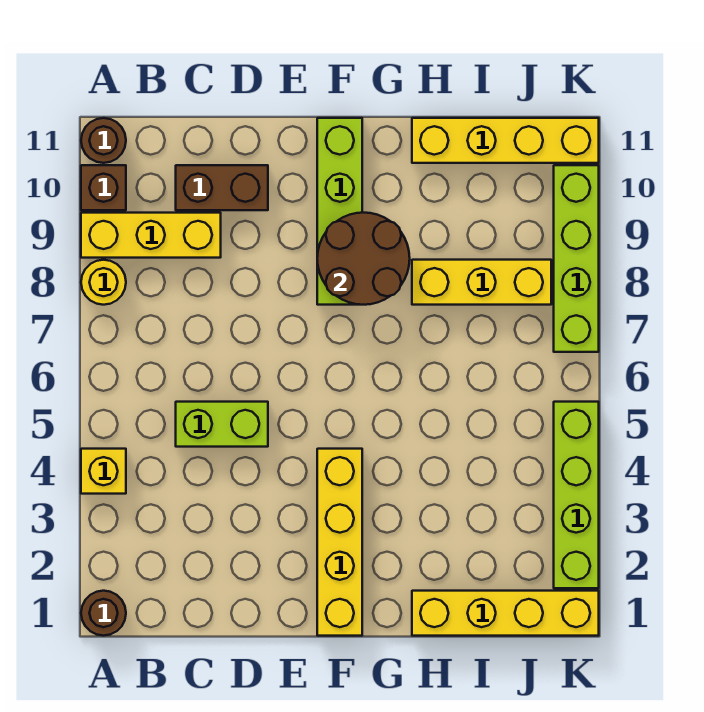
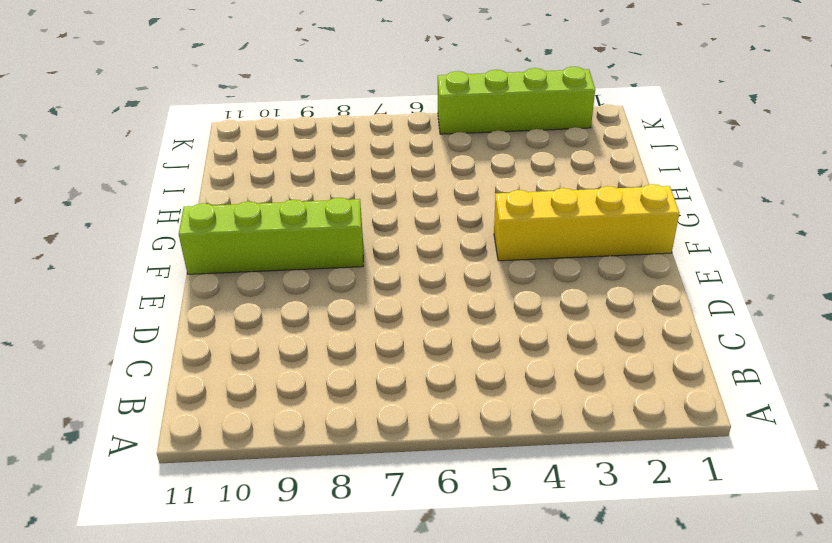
none -> brown 1x1 round brick [81,591,126,636]
none -> yellow 1x1 brick [81,449,126,494]
none -> yellow 1x1 round brick [81,260,126,305]

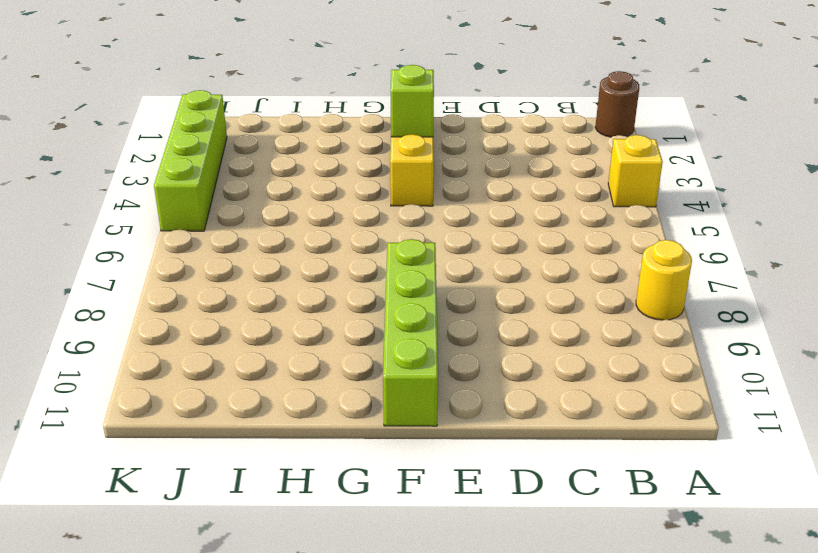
lime 1x1 brick [390,65,434,137] -> none
none -> yellow 1x3 brick [81,213,221,258]
none -> brown 1x1 brick [81,165,126,210]
none -> brown 1x1 round brick [81,118,126,163]

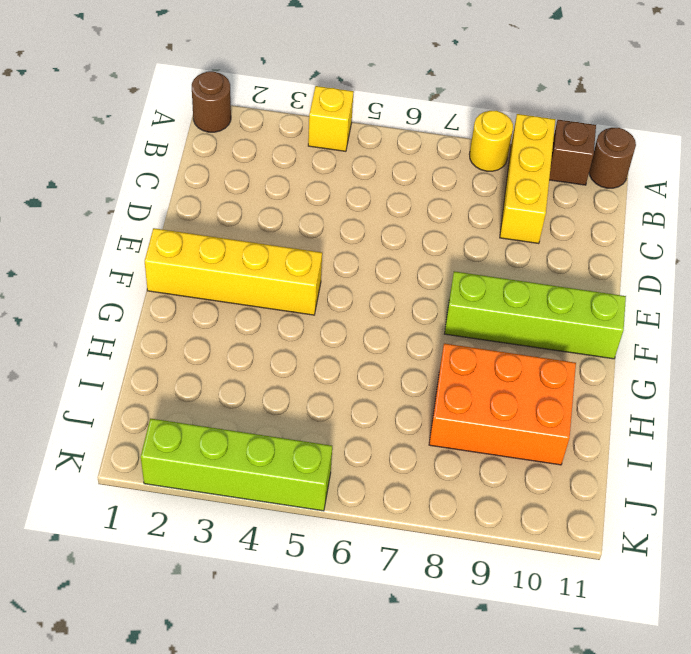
orange 2x3 brick [429,344,576,465] -> yellow 1x3 brick [412,260,551,305]
none -> lime 1x2 brick [176,402,268,447]
none -> brown 1x2 brick [176,165,268,210]
none -> yellow 1x4 brick [412,591,599,636]

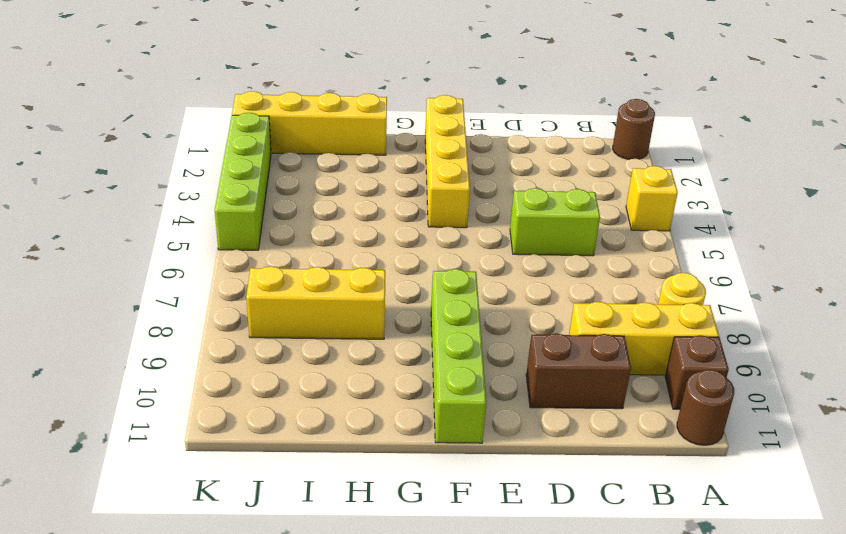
none -> yellow 1x4 brick [412,118,599,163]
none -> lime 1x4 brick [554,165,599,352]
none -> brown 2x2 round brick [317,213,410,305]

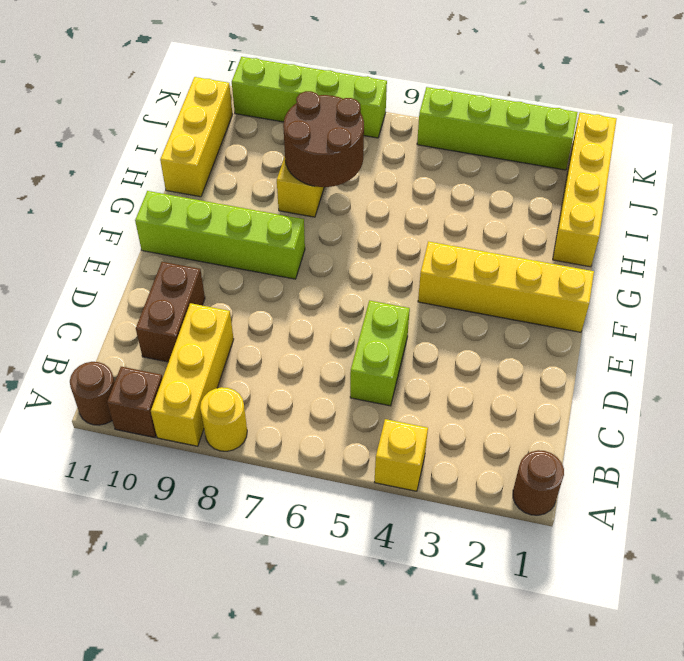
brown 2x2 round brick [283,91,364,187] -> brown 2x2 round brick moved to [317,213,410,305]
yellow 1x3 brick [160,77,233,197] -> yellow 1x4 brick [412,118,599,163]

